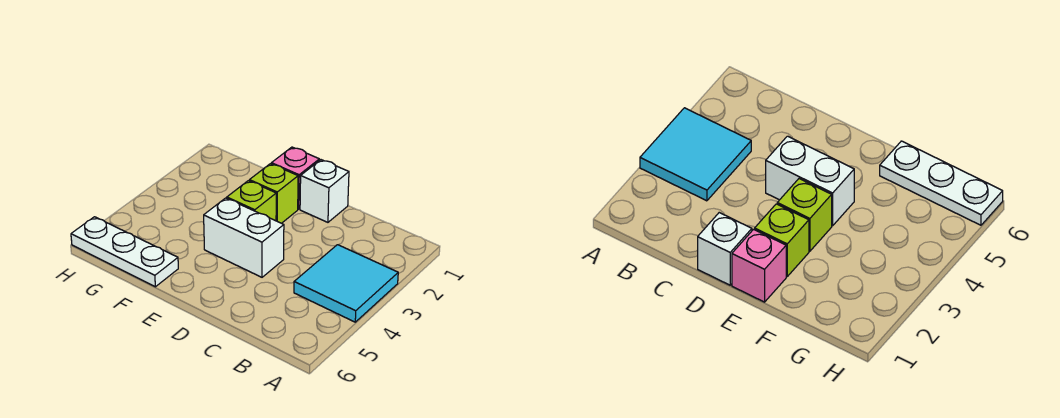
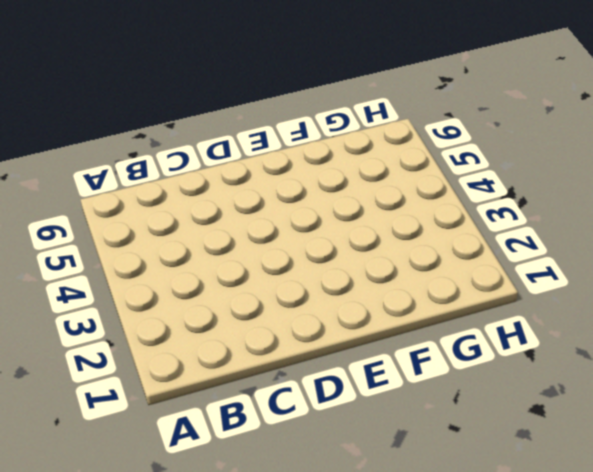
none -> cyan 2x2 tile [294,245,398,322]
none -> white 1x1 brick [300,160,349,222]

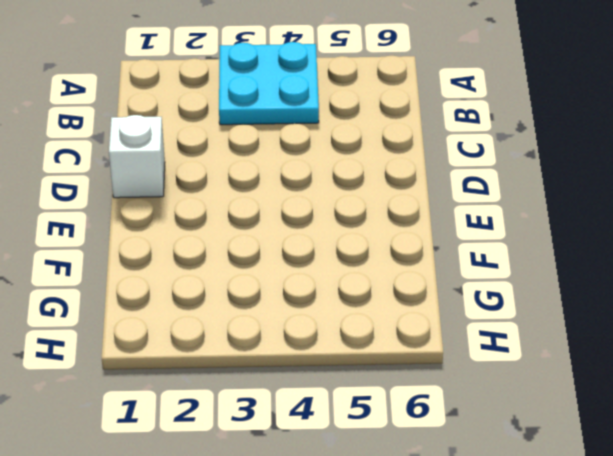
cyan 2x2 plate [219,42,319,125] -> cyan 2x2 tile [294,245,398,322]
none -> white 1x2 brick [204,198,284,277]
none -> pink 1x1 brick [271,147,319,209]

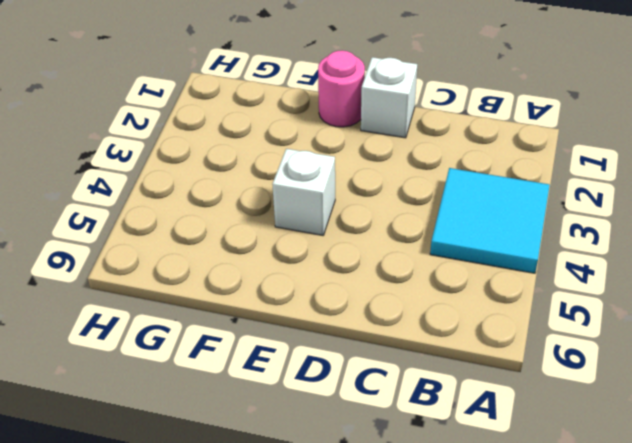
pink 1x1 round brick [318,50,365,127] -> pink 1x1 brick [271,147,319,209]
white 1x1 brick [272,149,335,235] -> white 1x2 brick [204,198,284,277]
none -> lime 1x1 brick [249,164,298,223]
none -> lime 1x1 brick [227,181,276,221]

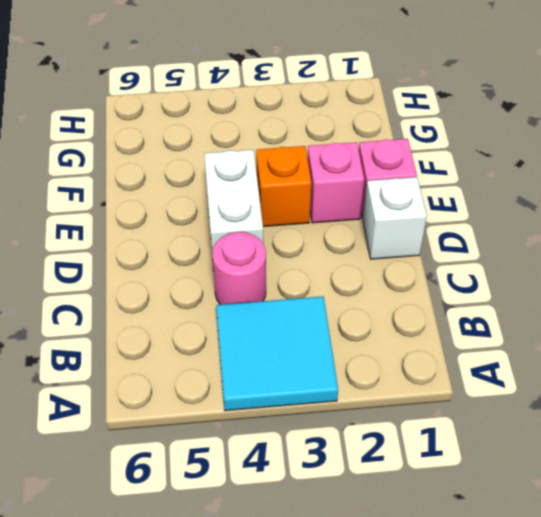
pink 1x1 round brick [212,232,266,305] -> none
pink 1x1 brick [307,142,364,223] -> lime 1x1 brick [249,164,298,223]
orange 1x1 brick [256,146,311,227] -> lime 1x1 brick [227,181,276,221]
none -> white 1x3 plate [71,217,178,287]

